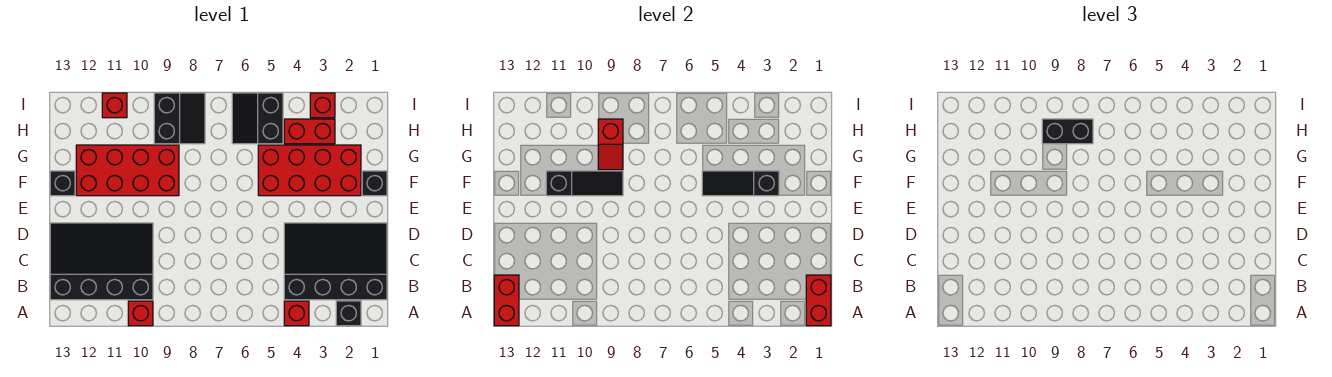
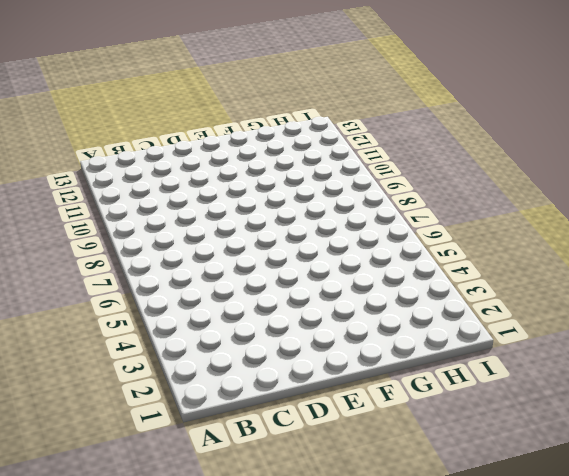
none -> black 1x1 brick [336,301,361,326]
none -> red 1x1 brick [284,301,309,326]
none -> red 1x1 brick [128,301,153,326]

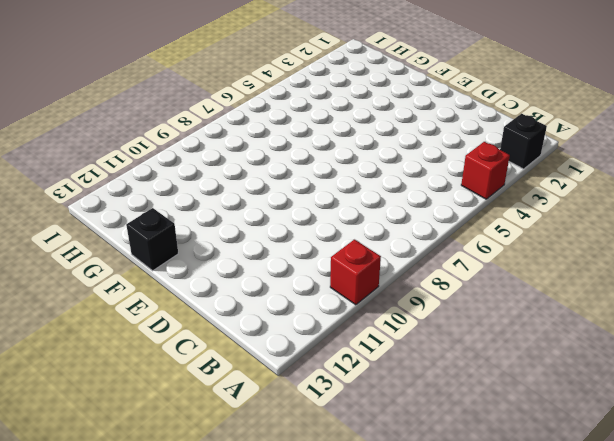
none -> black 3x4 slope [284,223,387,300]
none -> black 3x4 slope [50,223,153,300]
none -> black 1x1 brick [362,171,387,196]

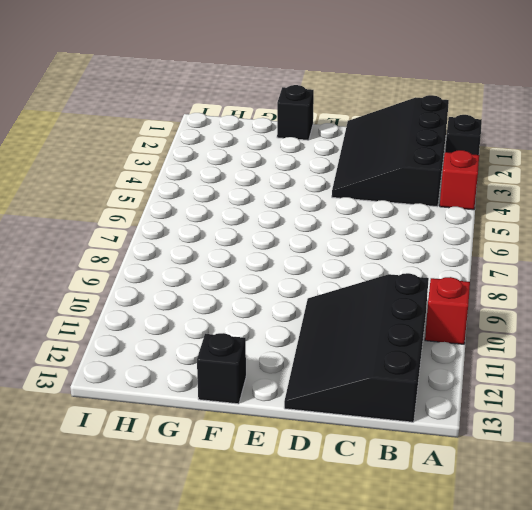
none -> red 2x4 brick [258,145,361,196]
none -> red 2x4 brick [76,145,179,196]
none -> red 1x2 brick [284,119,335,144]

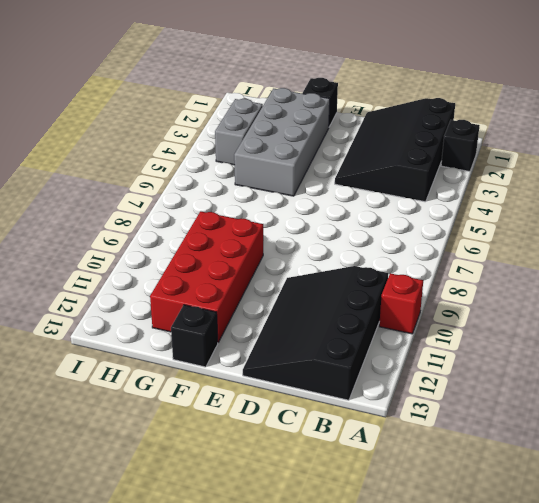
grey 2x4 brick [234,88,330,196] -> red 2x4 brick [258,145,361,196]
grey 1x2 brick [215,99,263,165] -> red 1x2 brick [284,119,335,144]
none -> red 1x1 brick [284,301,309,326]
none -> black 2x2 slope [232,93,283,144]
none -> black 2x2 slope [154,93,205,144]

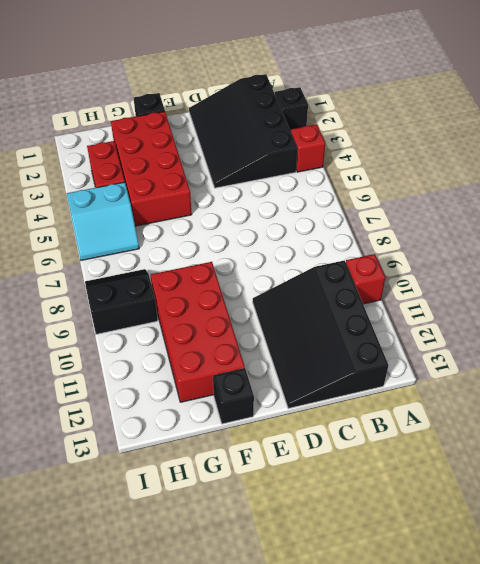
cyan 2x2 slope [67,182,139,260] -> black 2x2 slope [232,93,283,144]
none -> red 1x1 brick [310,93,335,118]
none -> red 1x1 brick [102,93,127,118]
none -> red 1x2 brick [806,275,831,326]

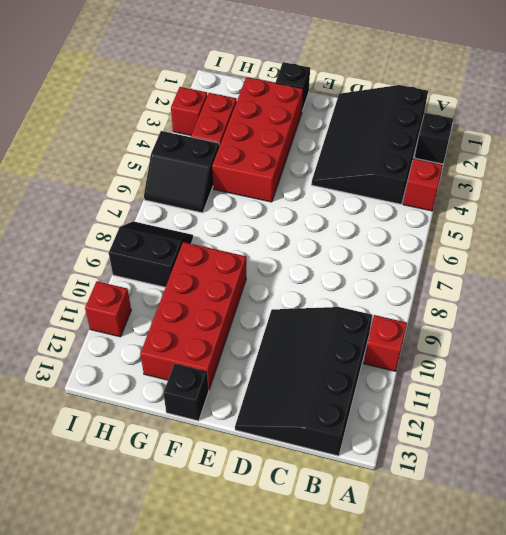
none -> red 1x2 brick [806,275,831,326]
none -> red 1x2 brick [494,275,519,326]
none -> black 1x3 slope [702,171,779,196]

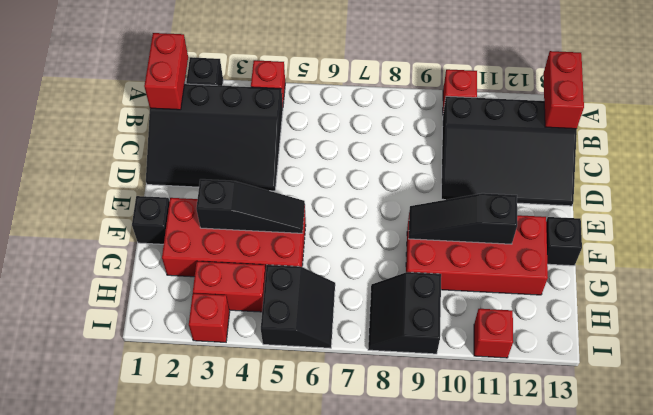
none -> red 1x2 slope [598,119,623,170]
none -> black 1x2 brick [1042,119,1093,144]

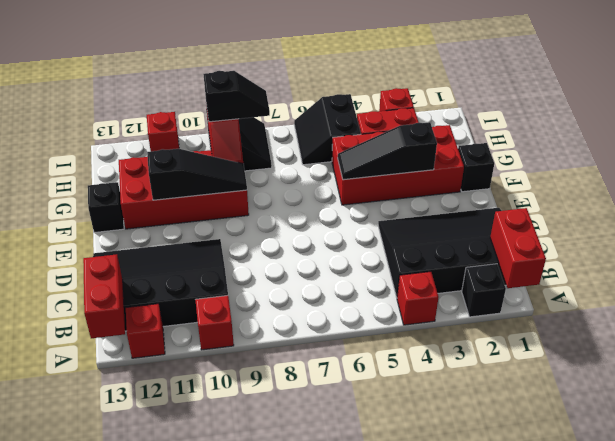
red 1x1 brick [126,304,165,358] -> none
black 1x2 slope [203,71,270,122] -> black 1x2 brick [1042,119,1093,144]

